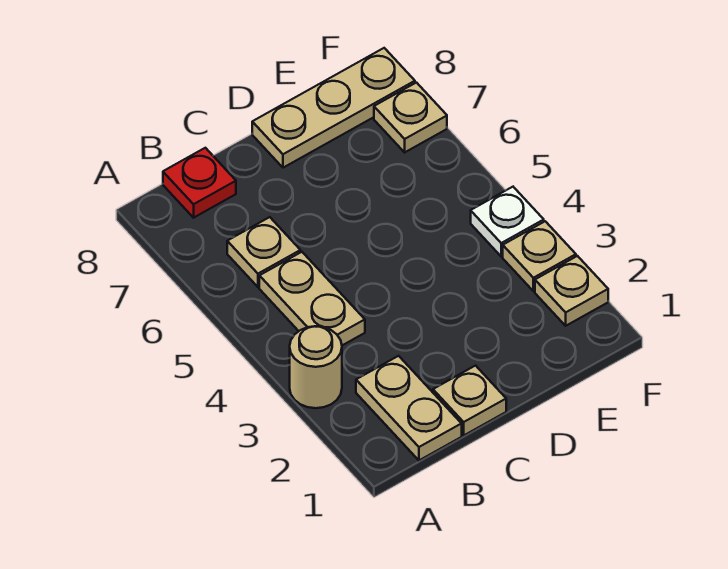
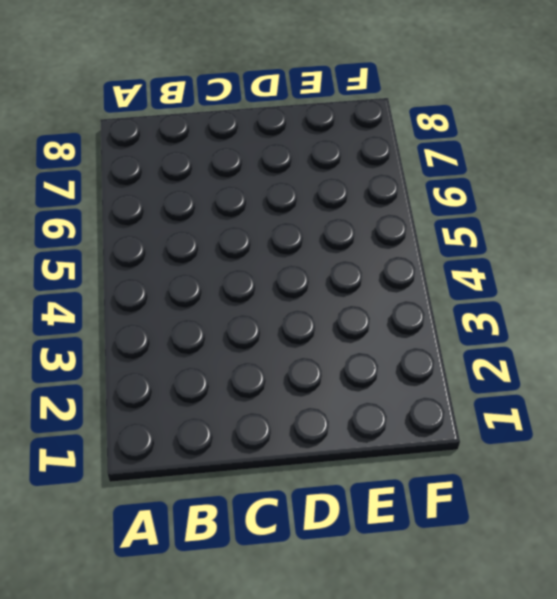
none -> tan 1x1 round brick [290,326,342,408]
none -> tan 1x2 plate [356,356,462,460]

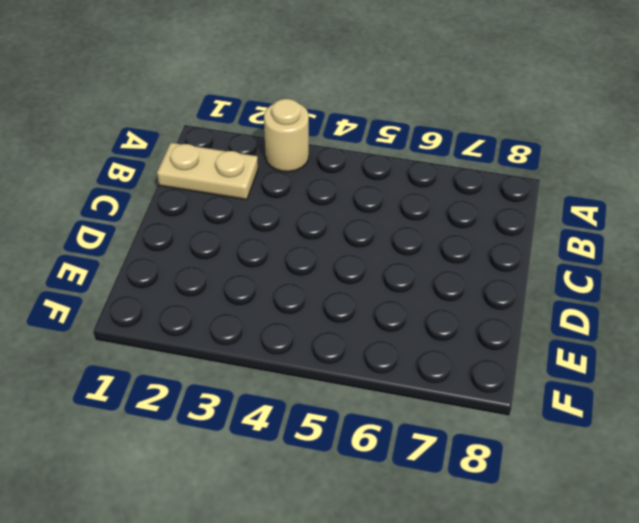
none -> tan 1x2 plate [259,252,365,345]
none -> tan 1x1 plate [227,217,300,287]

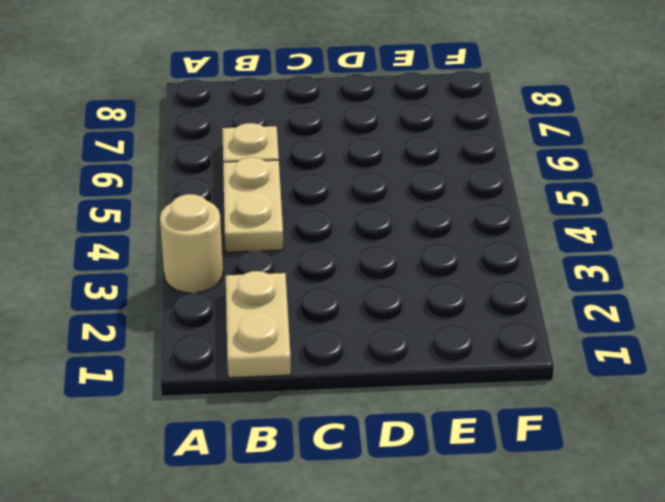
none -> red 1x1 plate [163,148,236,218]
none -> tan 1x1 plate [433,366,506,435]

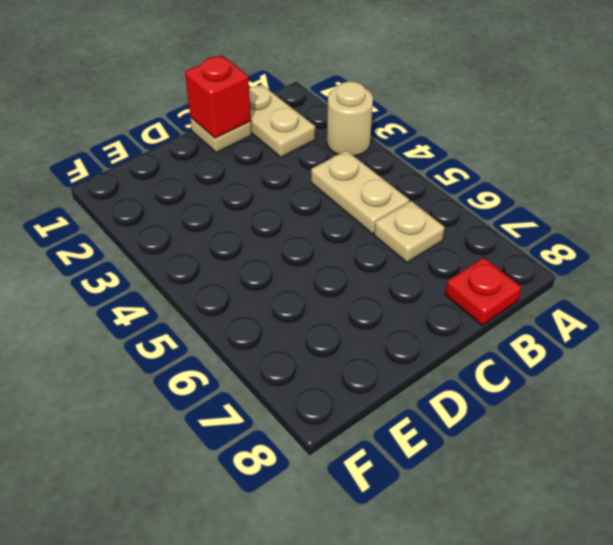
red 1x1 brick [185,55,251,138] -> none
none -> tan 1x3 plate [252,48,415,168]
none -> tan 1x1 plate [535,256,608,326]

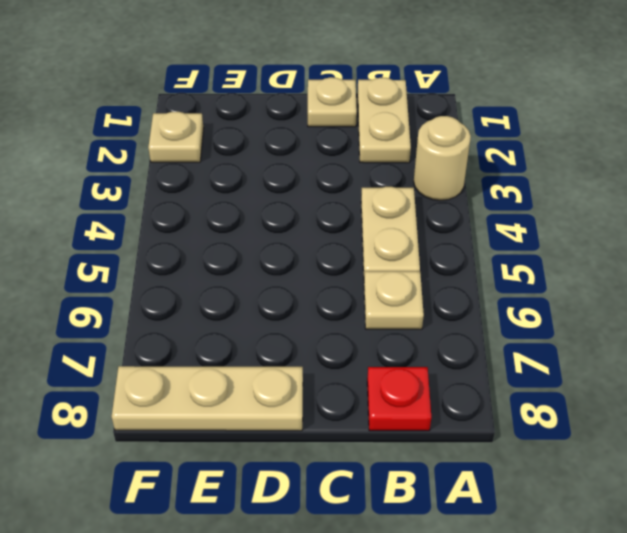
none -> tan 1x1 plate [503,221,576,291]
none -> white 1x1 plate [471,187,544,256]

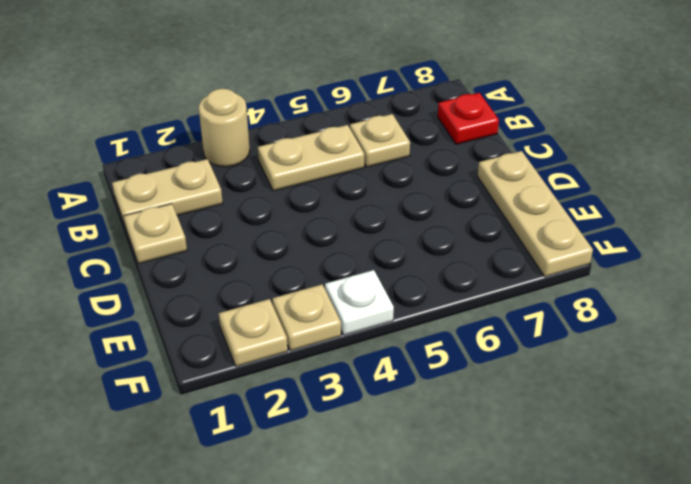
none -> tan 1x1 plate [374,83,447,152]

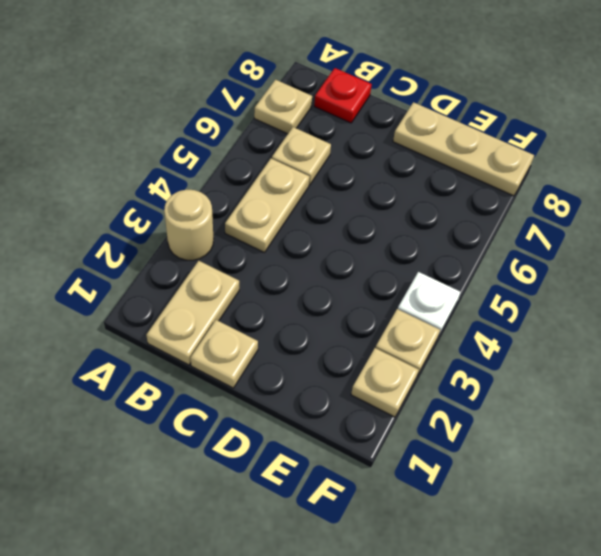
tan 1x1 plate [254,80,312,134] -> tan 1x1 plate moved to [374,83,447,152]

